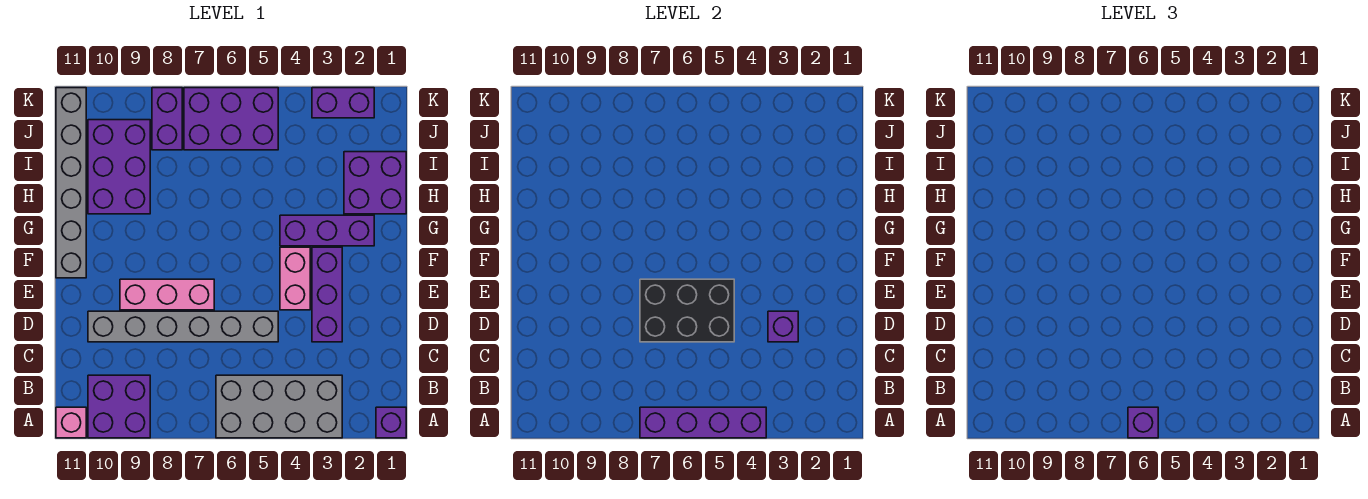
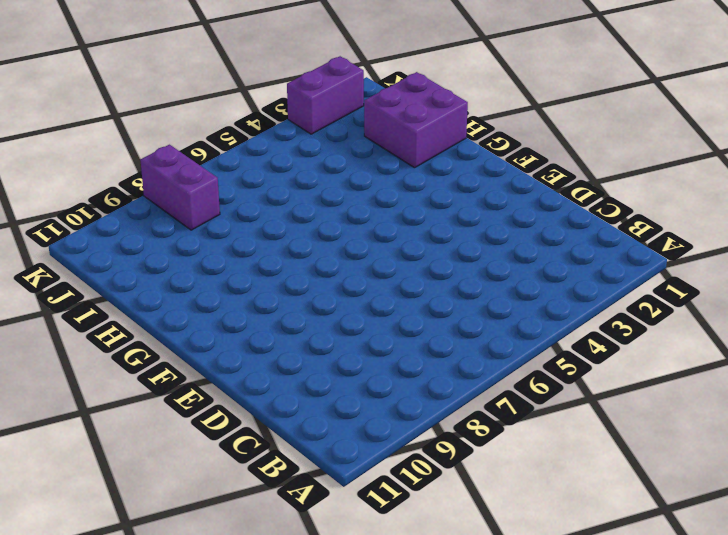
none -> purple 1x1 brick [376,407,406,438]
none -> grey 2x4 brick [216,375,342,438]
none -> purple 2x2 brick [88,375,150,438]

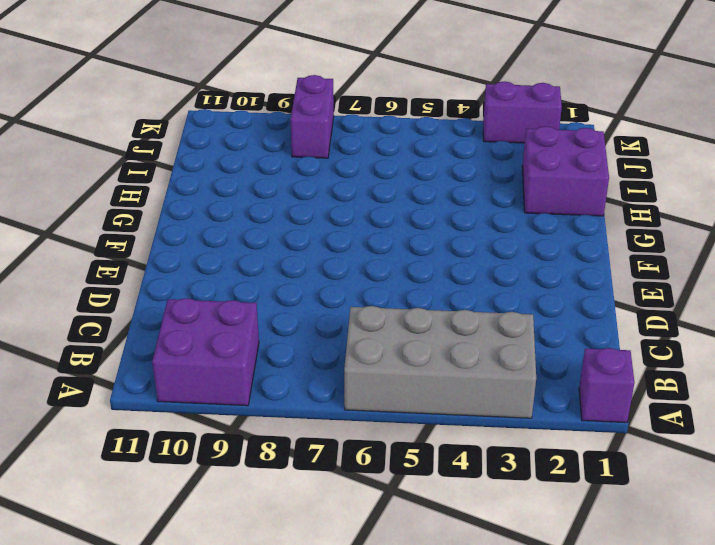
none -> pink 1x1 brick [56,407,86,438]
none -> purple 1x3 brick [312,247,342,342]
none -> grey 1x6 brick [88,311,278,342]

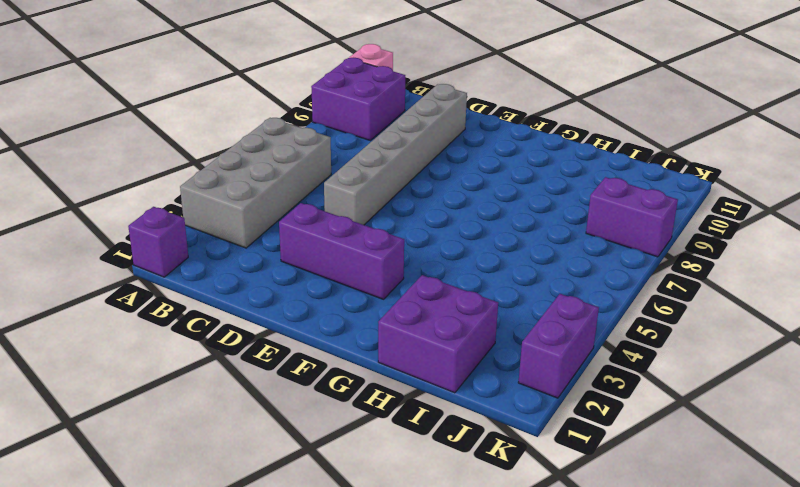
none -> pink 1x2 brick [280,247,310,310]
none -> pink 1x3 brick [120,279,214,310]
none -> grey 1x6 brick [56,88,86,278]

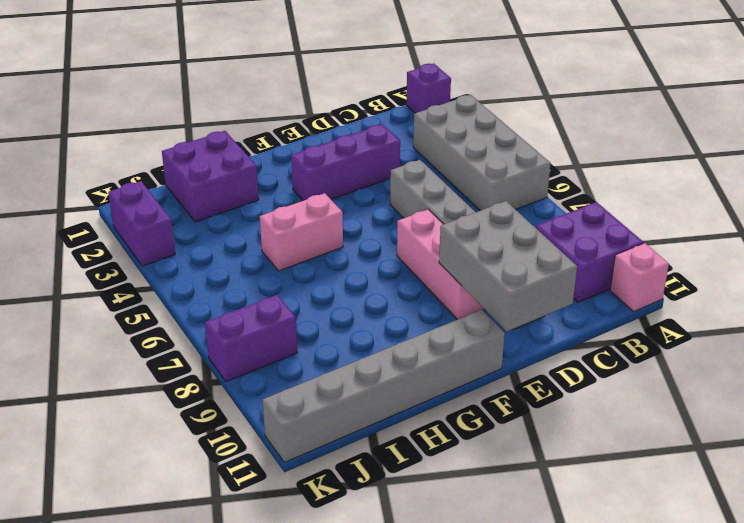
grey 2x3 brick [439,201,577,331] -> none
pink 1x2 brick [260,193,343,271] -> pink 1x2 brick moved to [280,247,310,310]
none -> purple 1x3 brick [280,215,374,246]
none -> purple 2x3 brick [88,120,150,214]
none -> purple 2x3 brick [184,88,278,150]

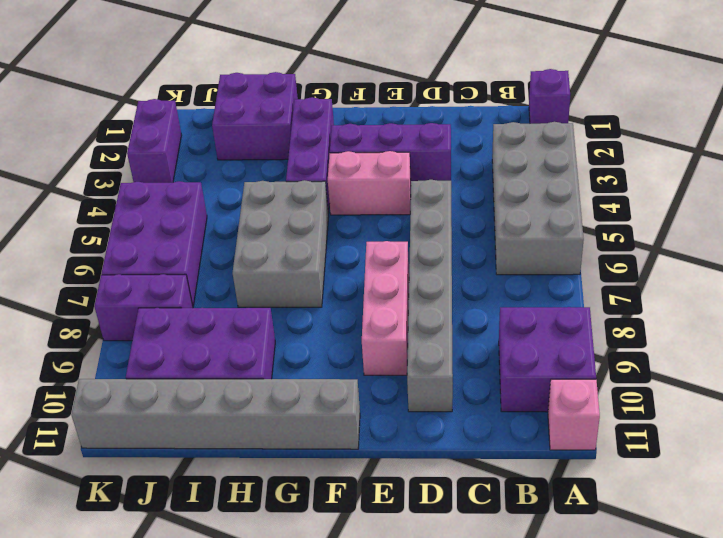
grey 2x3 brick [233,180,329,307] -> none
none -> purple 1x4 brick [640,407,766,438]
none -> purple 1x1 brick [768,311,798,342]
none -> black 2x3 brick [640,279,734,342]

